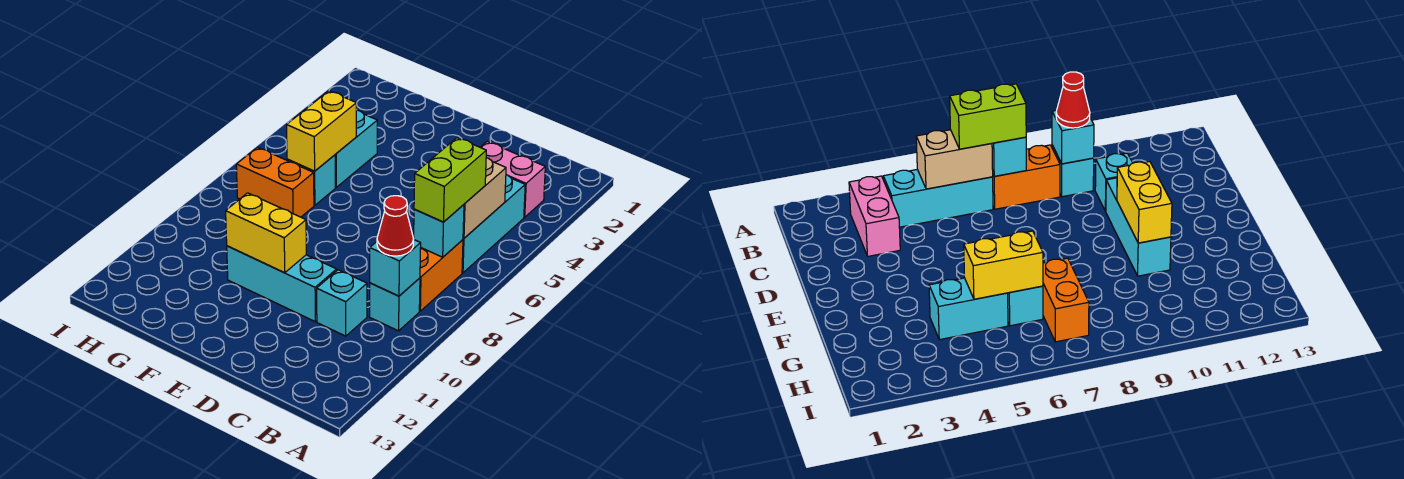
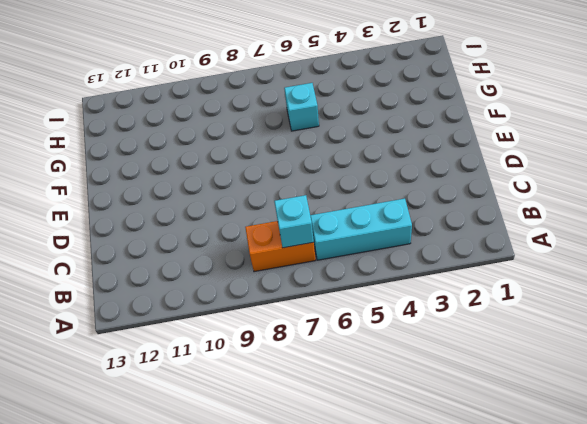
none -> pink 1x2 brick [480,142,545,217]
none -> cyan 1x1 brick [369,278,420,331]
none -> cyan 1x1 brick [317,270,367,336]

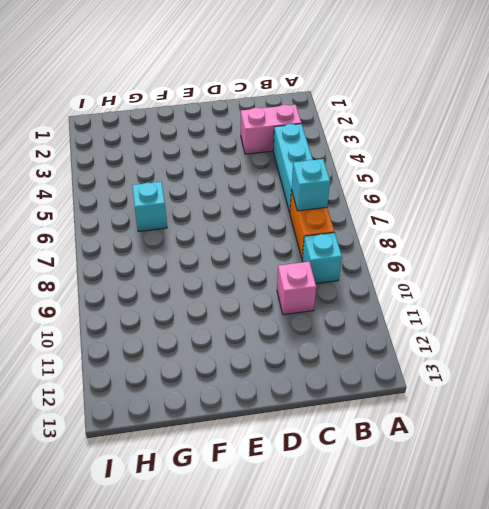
pink 1x1 brick [277,262,316,315] -> cyan 1x1 brick [317,270,367,336]
none -> cyan 1x3 brick [227,246,337,322]
none -> cyan 1x2 brick [335,110,377,187]
none -> orange 1x2 brick [236,147,314,217]

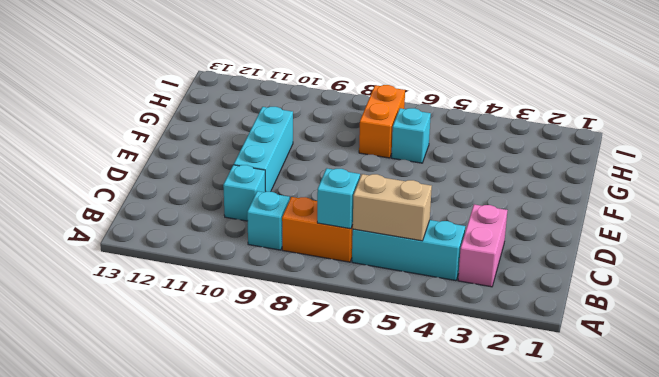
none -> cyan 1x2 brick [335,110,377,187]
none -> cyan 1x1 brick [370,240,421,296]
none -> yellow 1x2 brick [226,193,306,273]

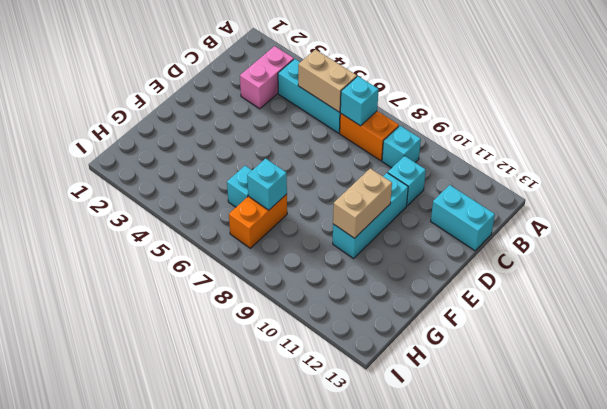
cyan 1x2 brick [431,185,495,251] -> cyan 1x2 brick moved to [335,110,377,187]
tan 1x2 brick [333,168,392,238] -> yellow 1x2 brick [226,193,306,273]
cyan 1x1 brick [247,159,287,210] -> cyan 1x1 brick moved to [370,240,421,296]
none -> yellow 1x2 brick [287,91,356,171]
none -> lime 1x2 brick [414,138,486,222]
none -> red 1x1 cone [377,196,414,256]

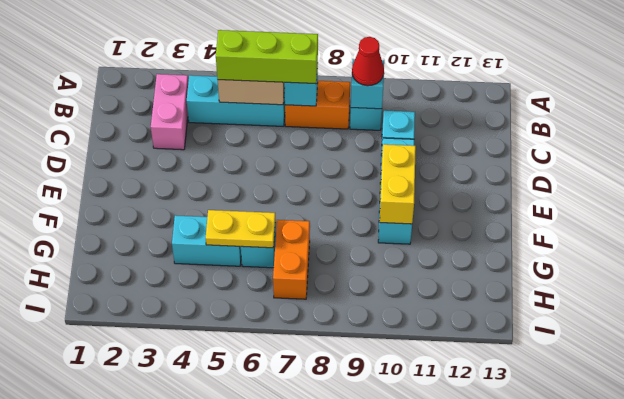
lime 1x3 brick [216,30,318,84] -> lime 1x2 brick [414,138,486,222]
yellow 1x2 plate [206,210,275,248] -> yellow 1x2 brick [287,91,356,171]

